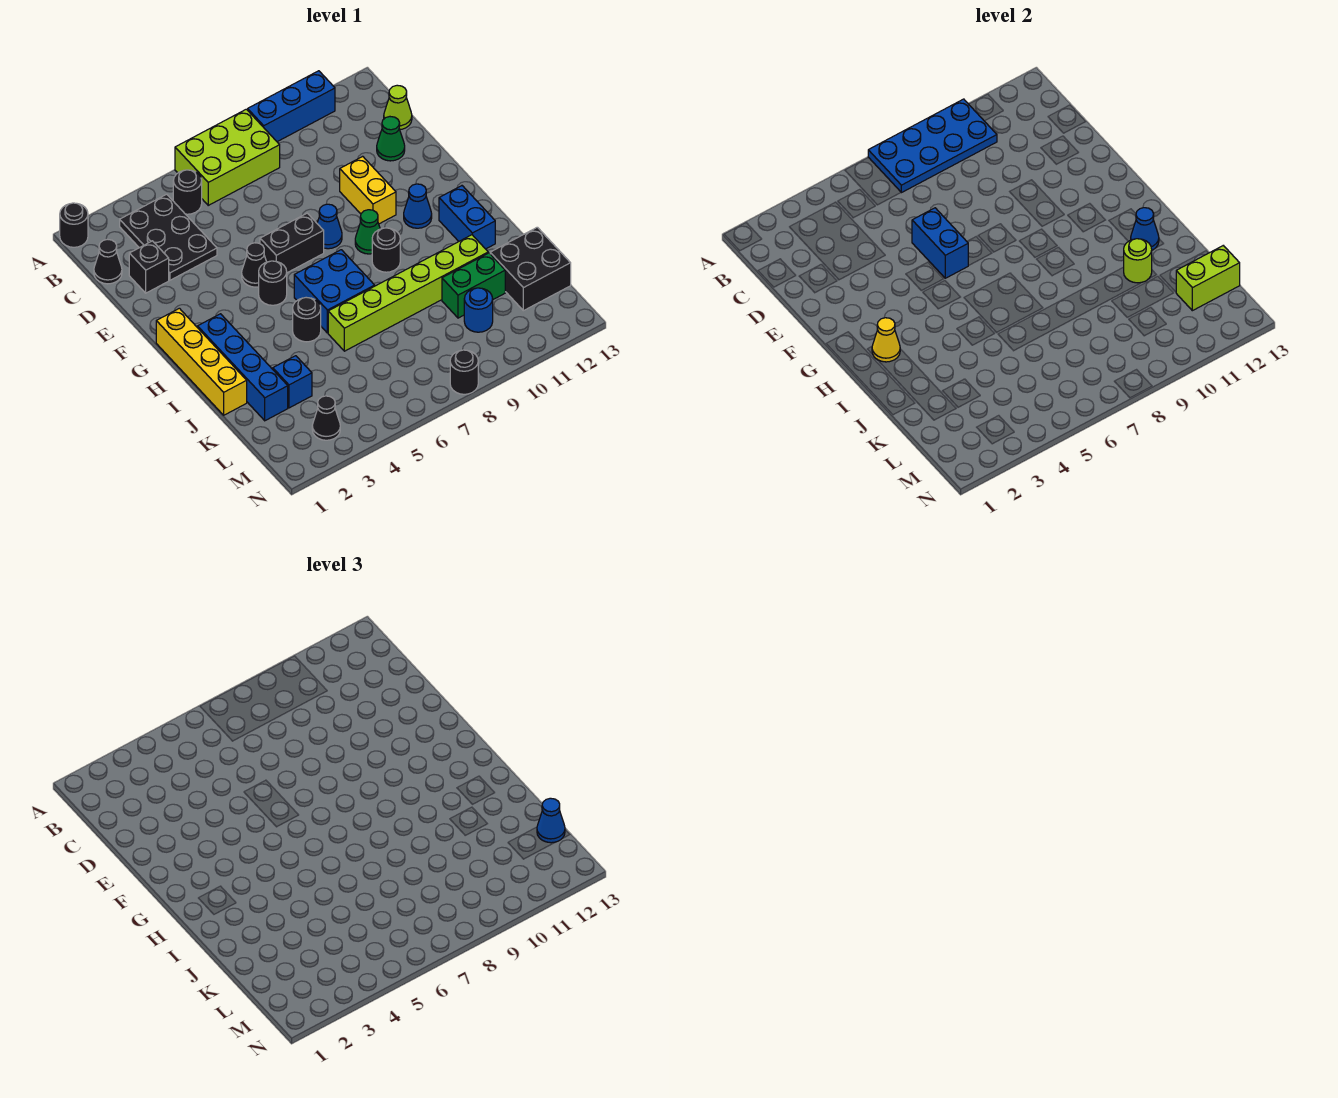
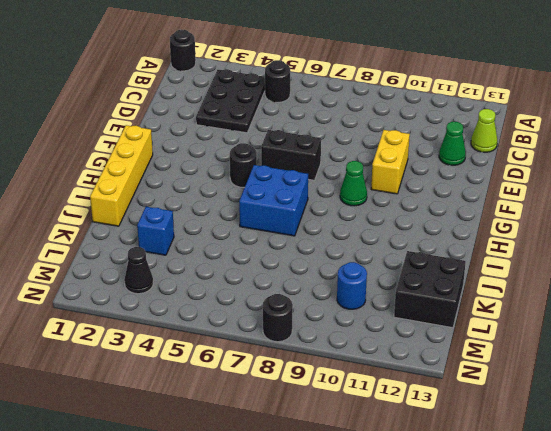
none -> lime 2x3 brick [175,109,280,205]
none -> blue 1x3 brick [248,71,335,142]
none -> black 1x1 cone [94,239,122,284]
none -> black 1x1 brick [129,241,169,293]

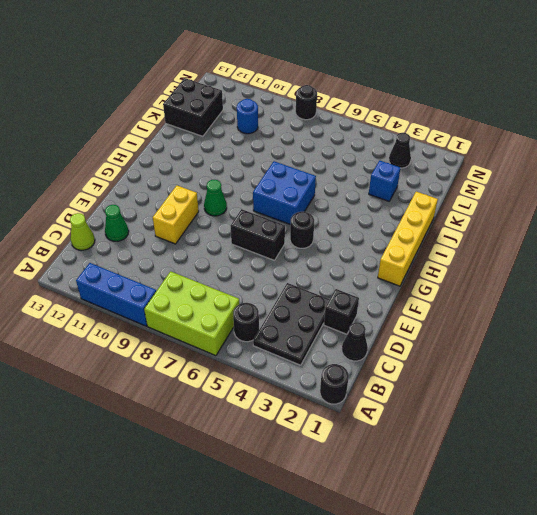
none -> black 1x1 cone [242,243,266,287]
none -> blue 1x1 cone [317,204,342,249]
none -> blue 1x1 cone [404,184,432,228]
none -> blue 1x4 brick [198,314,288,421]

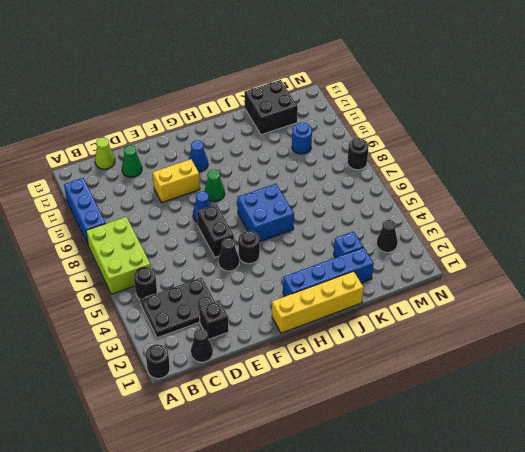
none -> black 1x1 round brick [372,228,400,272]
none -> blue 1x2 brick [439,186,495,249]
none -> black 1x1 round brick [293,297,321,342]
none -> lime 1x6 brick [328,235,488,351]

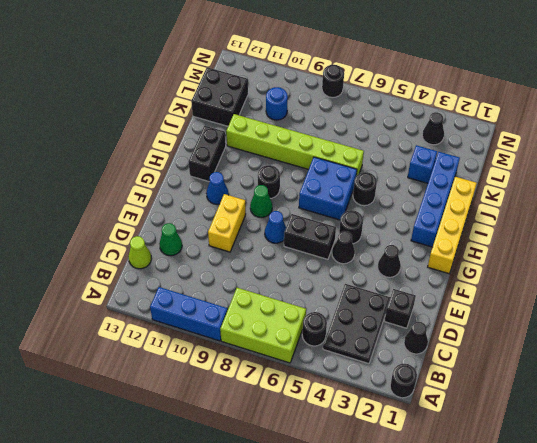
black 1x1 cone [378,245,401,277] -> none
black 1x2 brick [189,126,226,182] -> blue 1x2 brick [439,186,495,249]
none -> green 1x2 brick [442,253,505,318]
none -> blue 2x4 plate [868,99,997,193]
none -> blue 1x2 brick [912,208,968,278]
none -> yellow 1x1 cone [872,318,900,362]

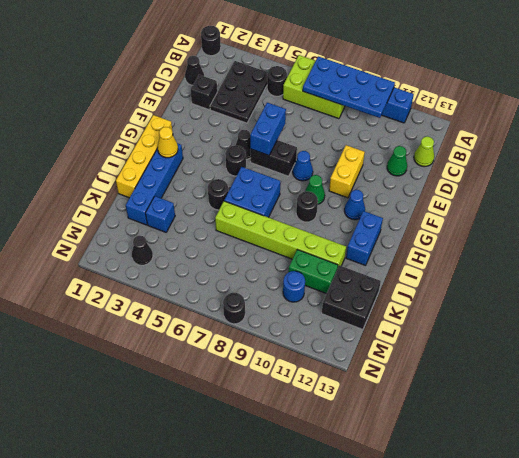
none -> blue 1x1 cone [1131,208,1159,250]
none -> lime 1x1 round brick [1124,239,1152,283]
none -> lime 1x2 brick [1176,246,1240,311]
none -> blue 1x1 cone [537,798,565,843]

